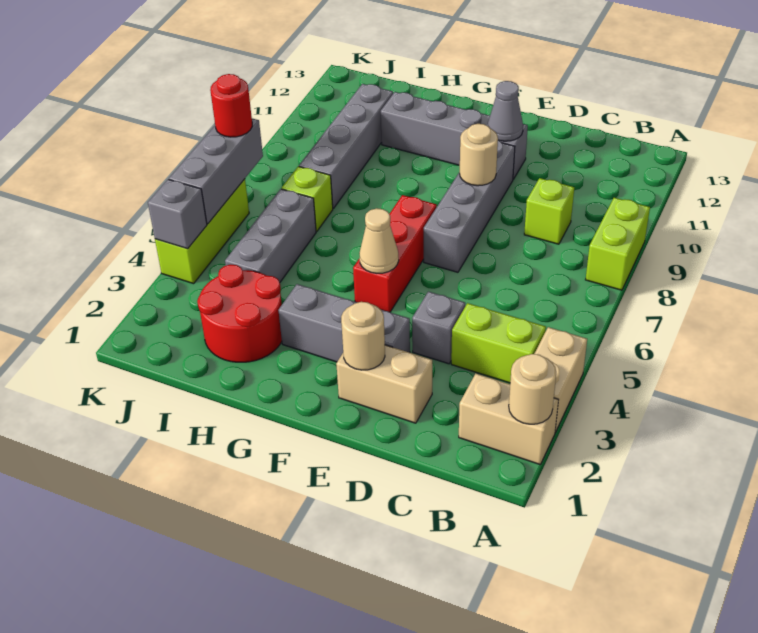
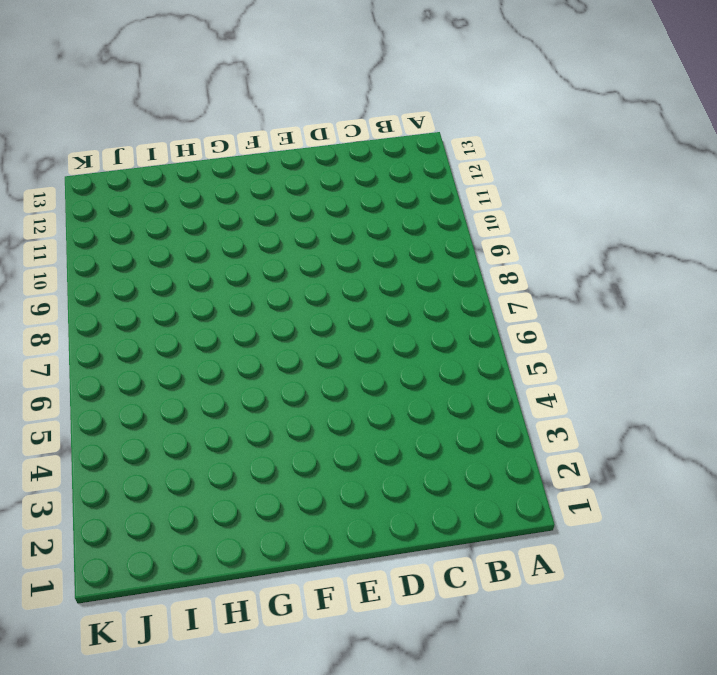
none -> tan 1x2 brick [459,374,558,464]
none -> tan 1x2 brick [534,327,587,432]
none -> lime 1x2 brick [586,198,650,290]

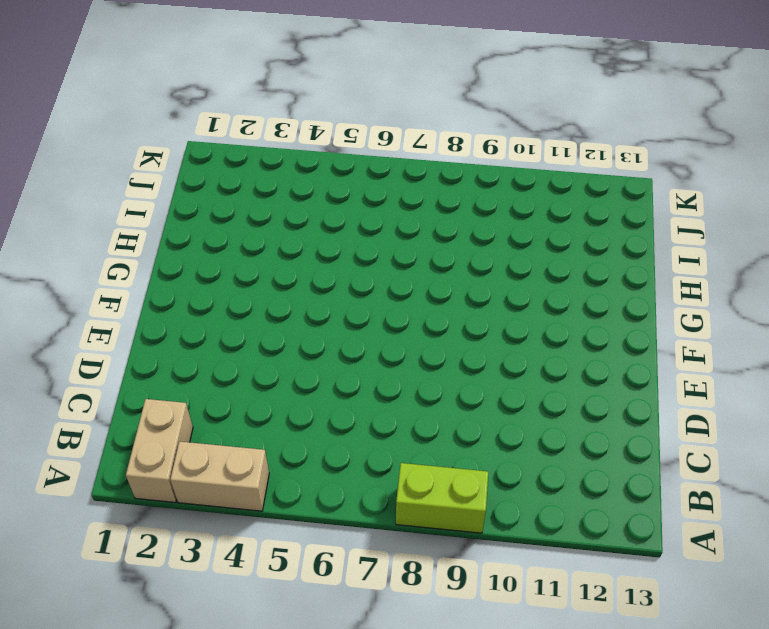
none -> lime 1x2 brick [451,303,546,383]
none -> lime 1x1 brick [524,178,574,244]
none -> tan 1x2 brick [336,345,432,423]

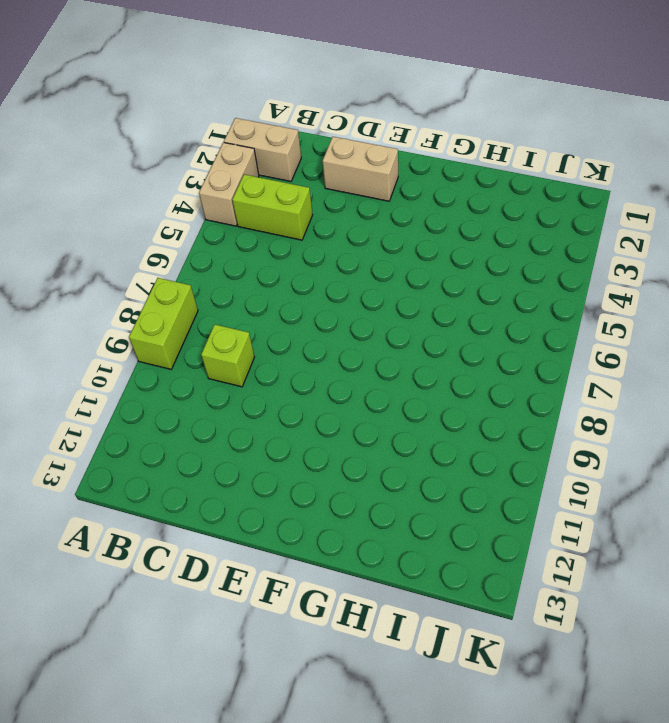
none -> grey 1x1 brick [412,292,465,364]
none -> grey 1x3 brick [278,284,410,362]
none -> grey 1x4 brick [424,140,515,272]

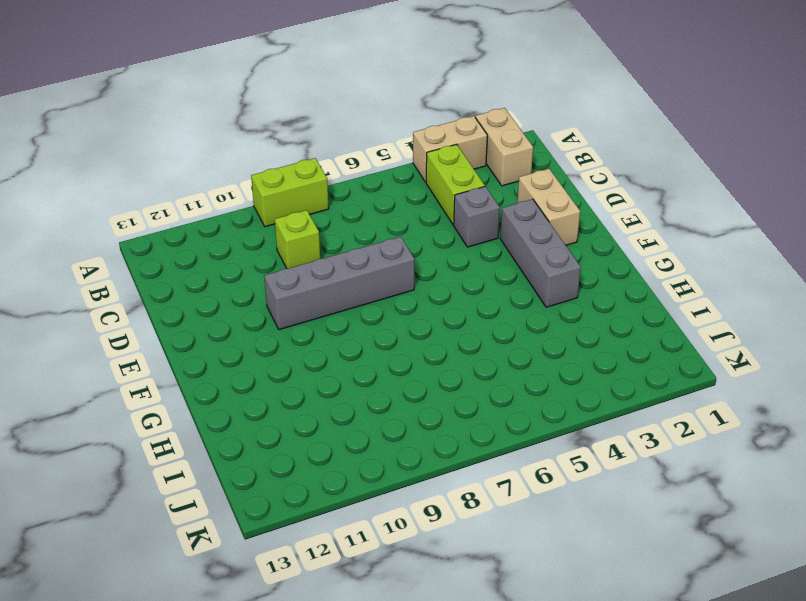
none -> grey 1x4 brick [381,92,528,179]
none -> red 1x3 brick [353,195,437,312]
none -> red 2x2 round brick [197,265,282,362]

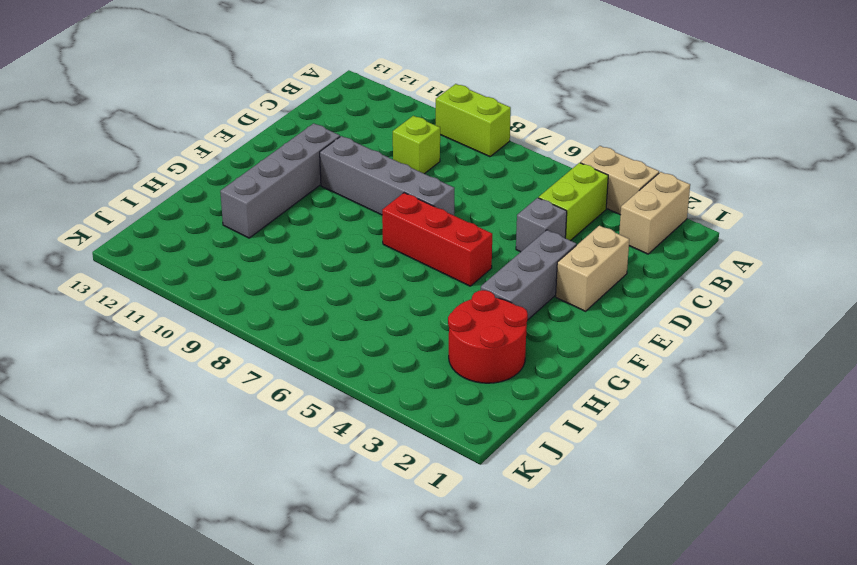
none -> grey 1x3 brick [225,189,316,282]
none -> lime 1x1 brick [282,166,333,231]
none -> grey 1x4 brick [299,84,393,209]

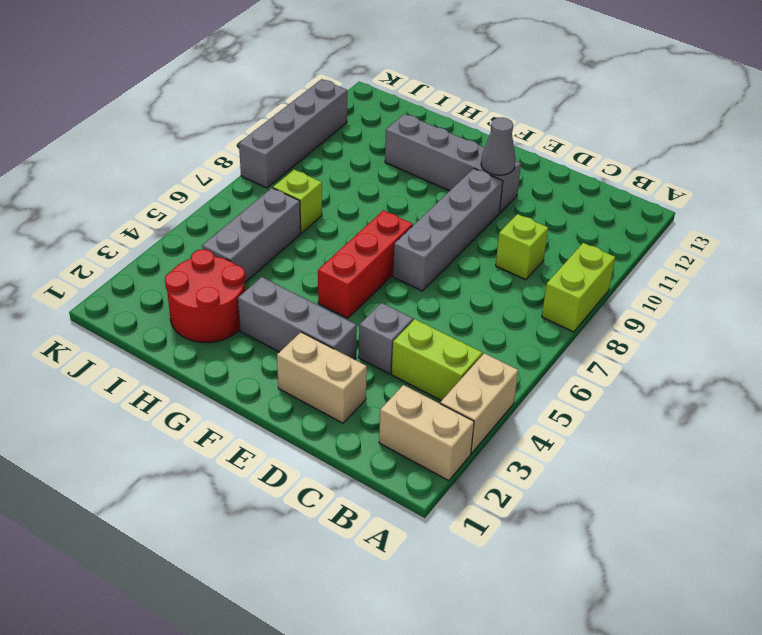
grey 1x4 brick [239,79,347,188] -> grey 1x4 brick moved to [299,84,393,209]
none -> lime 1x3 brick [155,179,249,284]
none -> tan 1x1 round brick [509,354,556,424]
none -> tan 1x1 round brick [341,302,385,370]

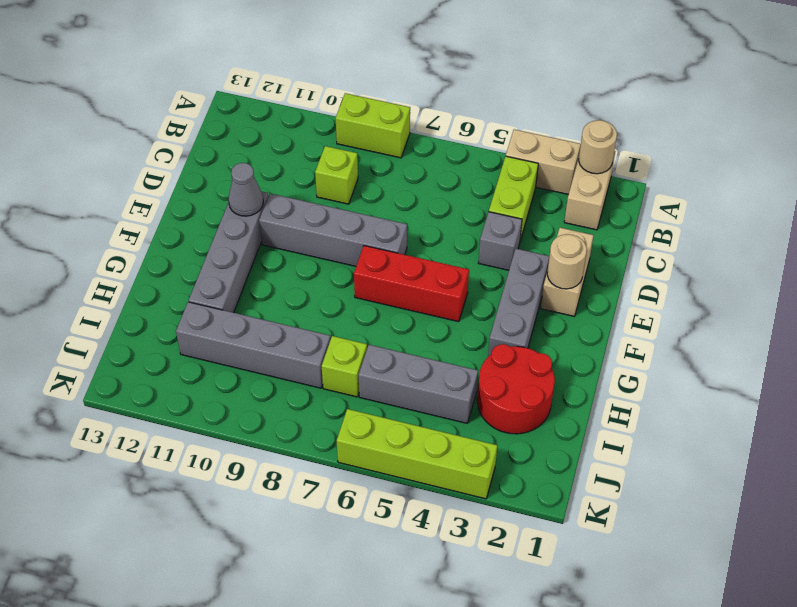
lime 1x4 brick [337,409,497,499] -> lime 1x3 brick [155,179,249,284]
none -> tan 1x1 round brick [460,124,498,186]
none -> tan 1x1 cone [359,208,399,273]
none -> grey 1x1 brick [148,179,207,249]

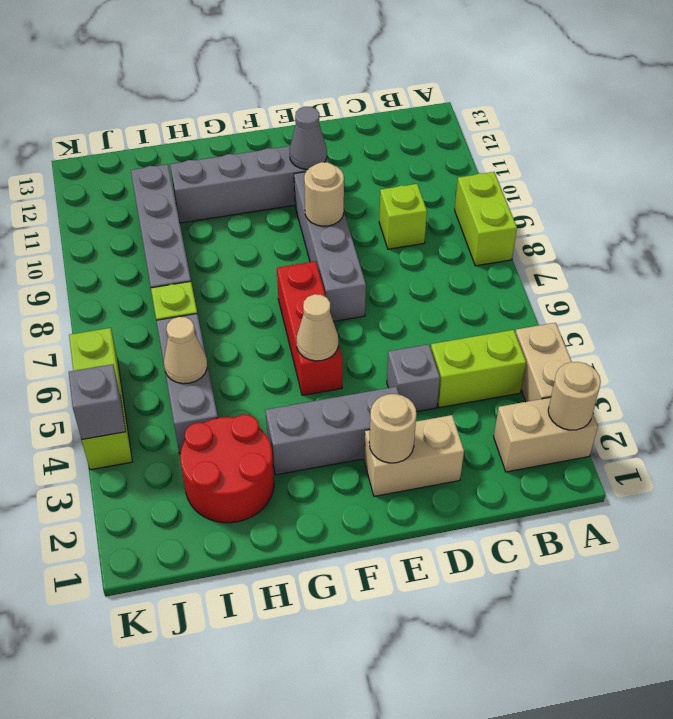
tan 1x1 cone [164,317,207,384] -> none
none -> grey 1x3 brick [169,118,263,224]
none -> red 1x1 round brick [210,74,252,137]

